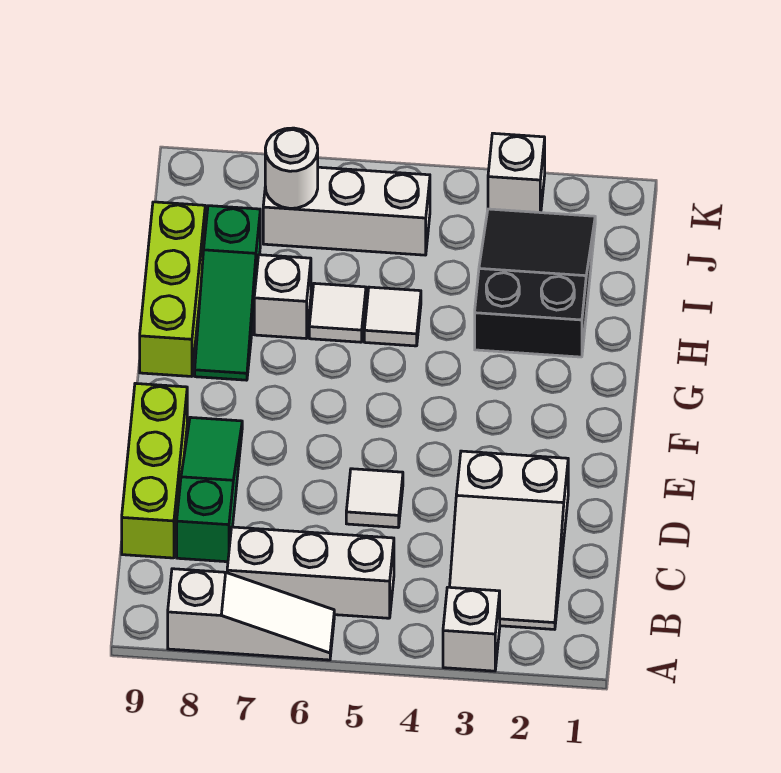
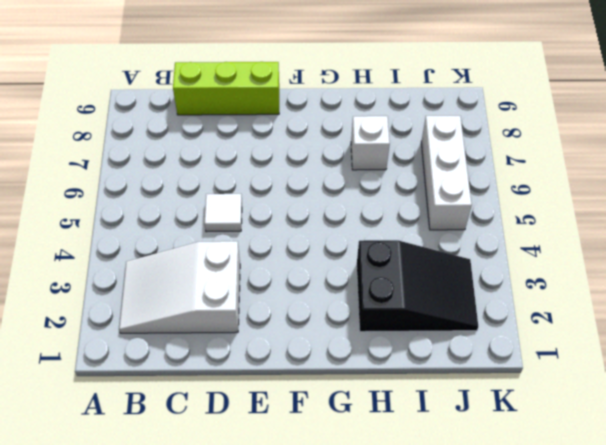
none -> white 1x1 brick [443,587,500,671]
none -> white 1x3 slope [168,569,334,660]
none -> white 1x3 brick [227,527,394,618]

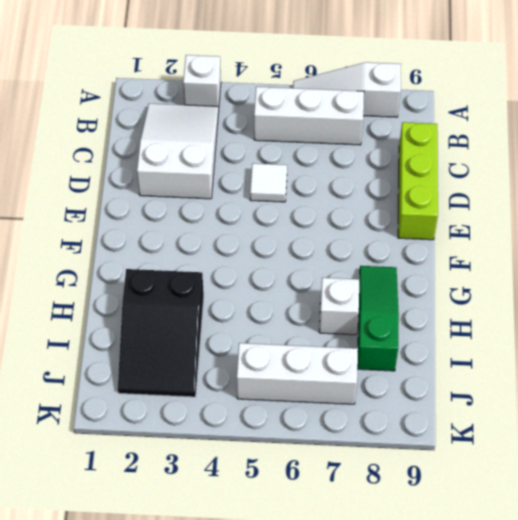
none -> green 1x3 slope [177,417,242,562]
none -> lime 1x3 brick [140,202,205,376]
none -> white 1x1 tile [364,287,421,346]

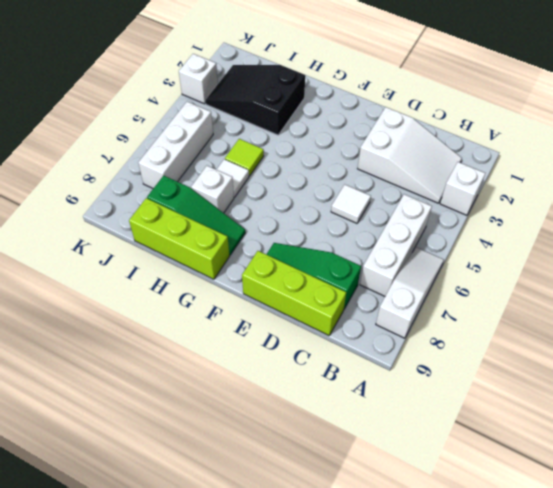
lime 1x1 tile [225,139,264,176] -> white 1x1 tile [364,287,421,346]
none -> white 1x1 round brick [265,128,318,208]

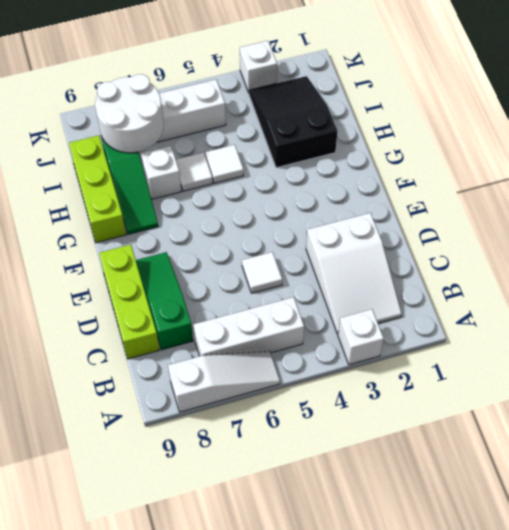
white 2x2 round brick [95,74,164,153] -> white 1x1 round brick [265,128,318,208]

